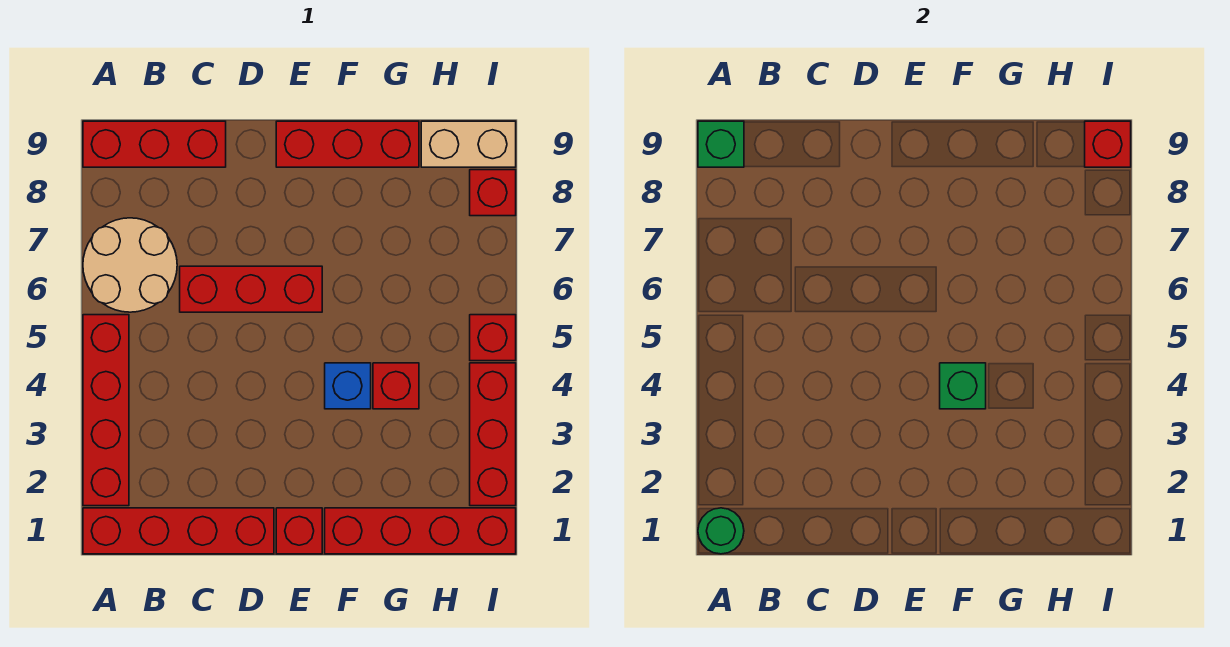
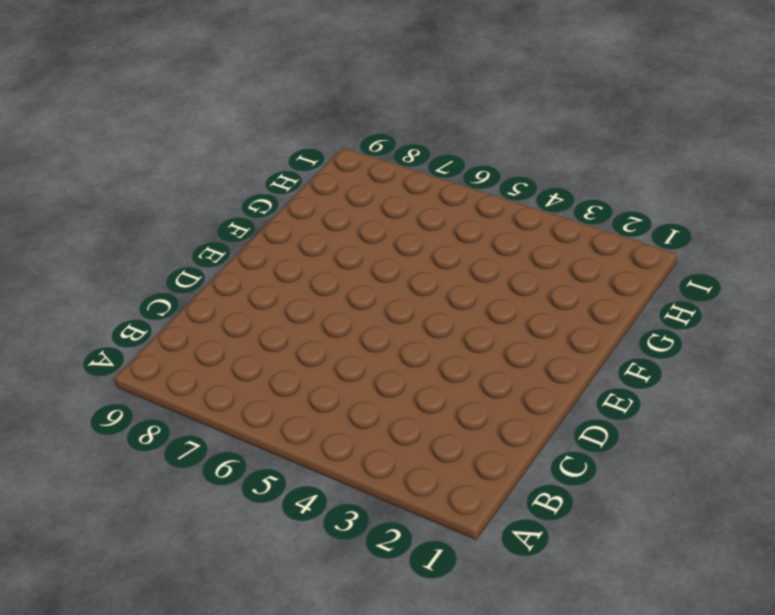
none -> red 1x4 brick [83,508,274,554]
none -> red 1x4 brick [83,315,129,506]
none -> tan 2x2 round brick [83,218,177,312]

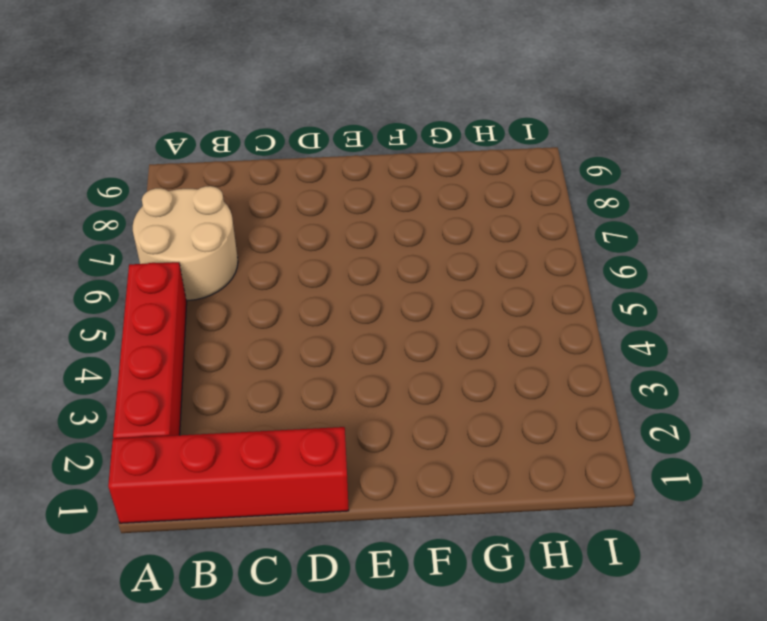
none -> red 1x3 brick [83,121,226,167]
none -> red 1x3 brick [180,266,322,312]
none -> red 1x1 brick [276,508,322,554]

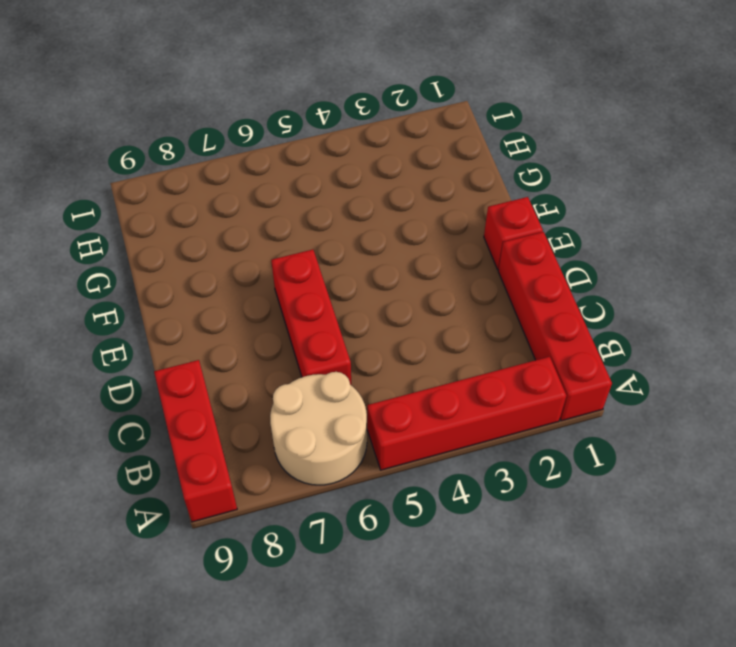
none -> red 1x3 brick [276,121,419,167]
none -> red 1x4 brick [325,508,516,554]
none -> blue 1x1 brick [325,363,371,409]

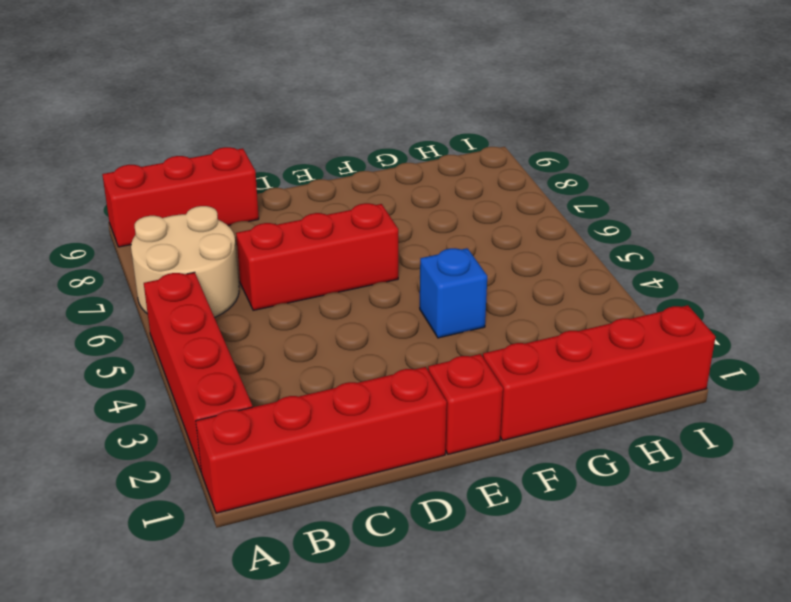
none -> red 1x3 brick [276,121,419,167]
none -> red 1x1 brick [373,363,419,409]
none -> tan 1x2 brick [421,121,516,167]

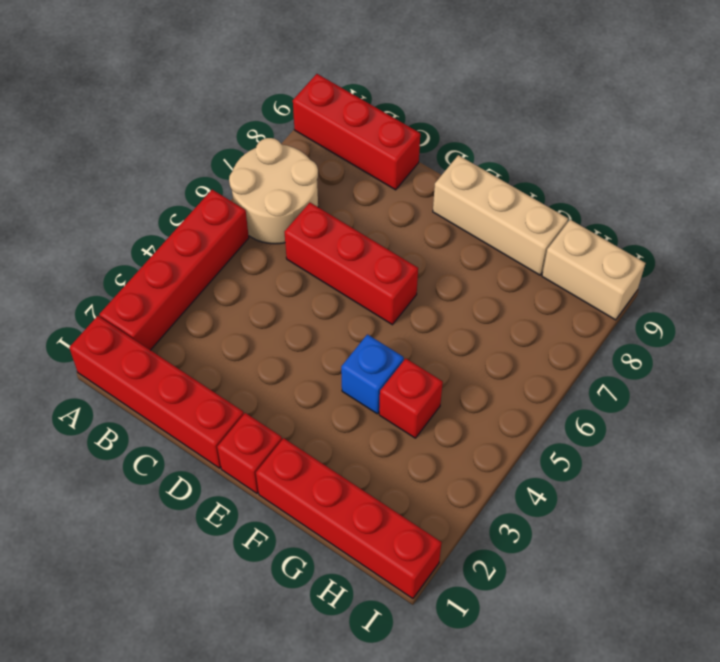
tan 1x3 brick [433,155,568,275] -> red 1x3 brick [276,121,419,167]
none -> red 1x3 brick [470,363,516,506]
none -> red 1x1 brick [470,315,516,361]
none -> red 1x1 brick [470,170,516,216]

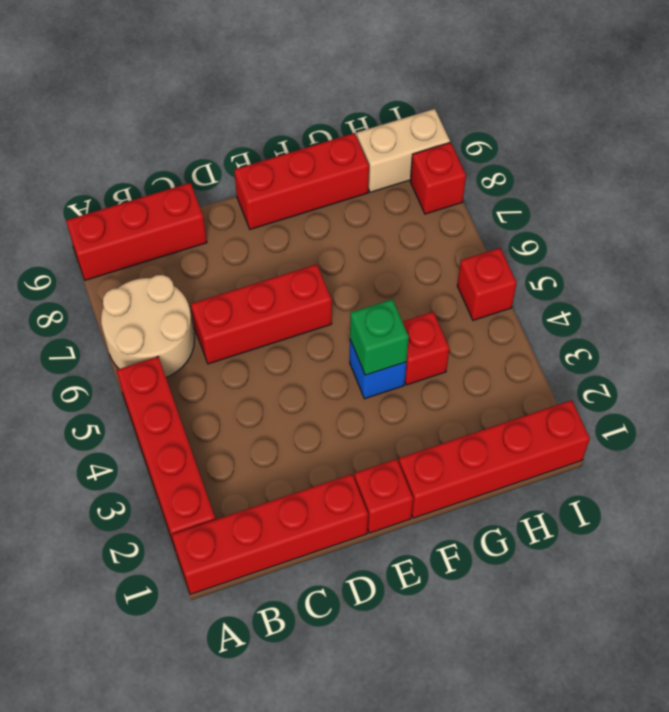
none -> red 1x3 brick [470,363,516,506]
none -> green 1x1 round brick [698,508,744,554]
none -> green 1x1 brick [698,121,744,167]

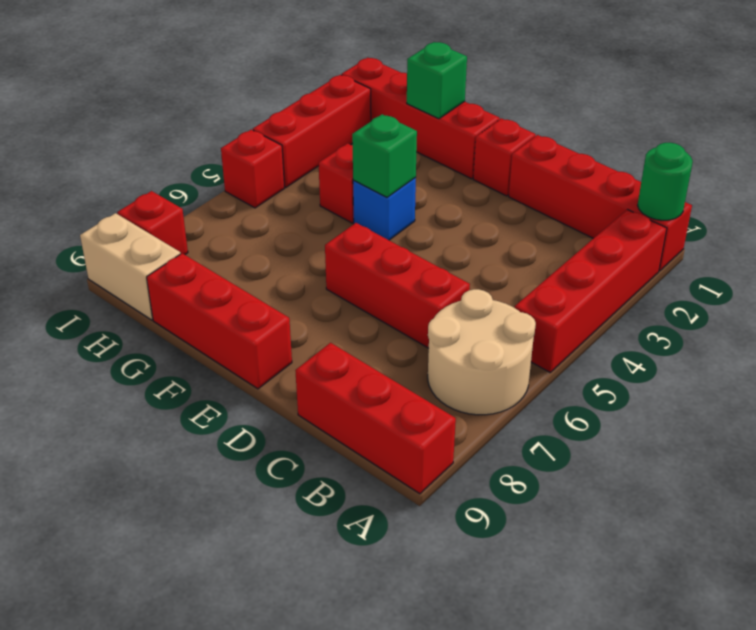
green 1x1 brick [407,42,467,119] -> green 1x1 brick moved to [698,121,744,167]
none -> red 1x1 brick [1085,121,1131,167]

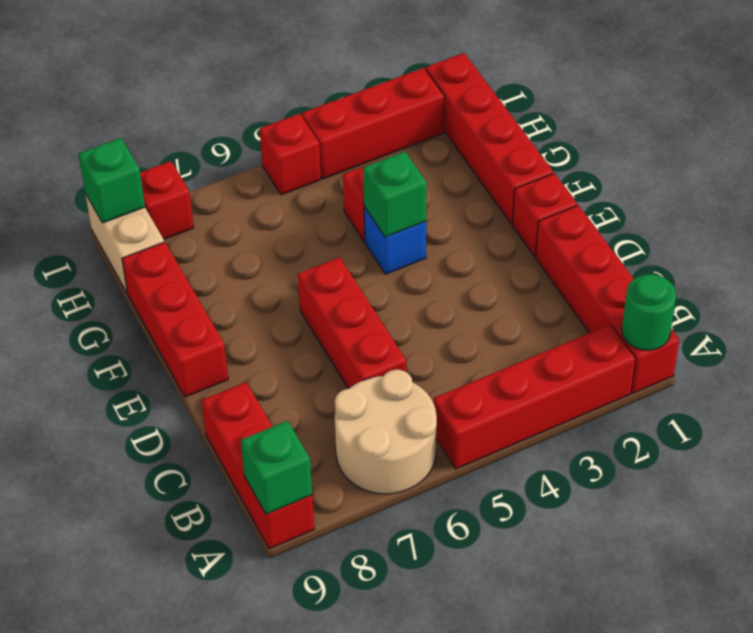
green 1x1 brick [78,138,145,223] -> red 1x1 brick [1085,121,1131,167]

